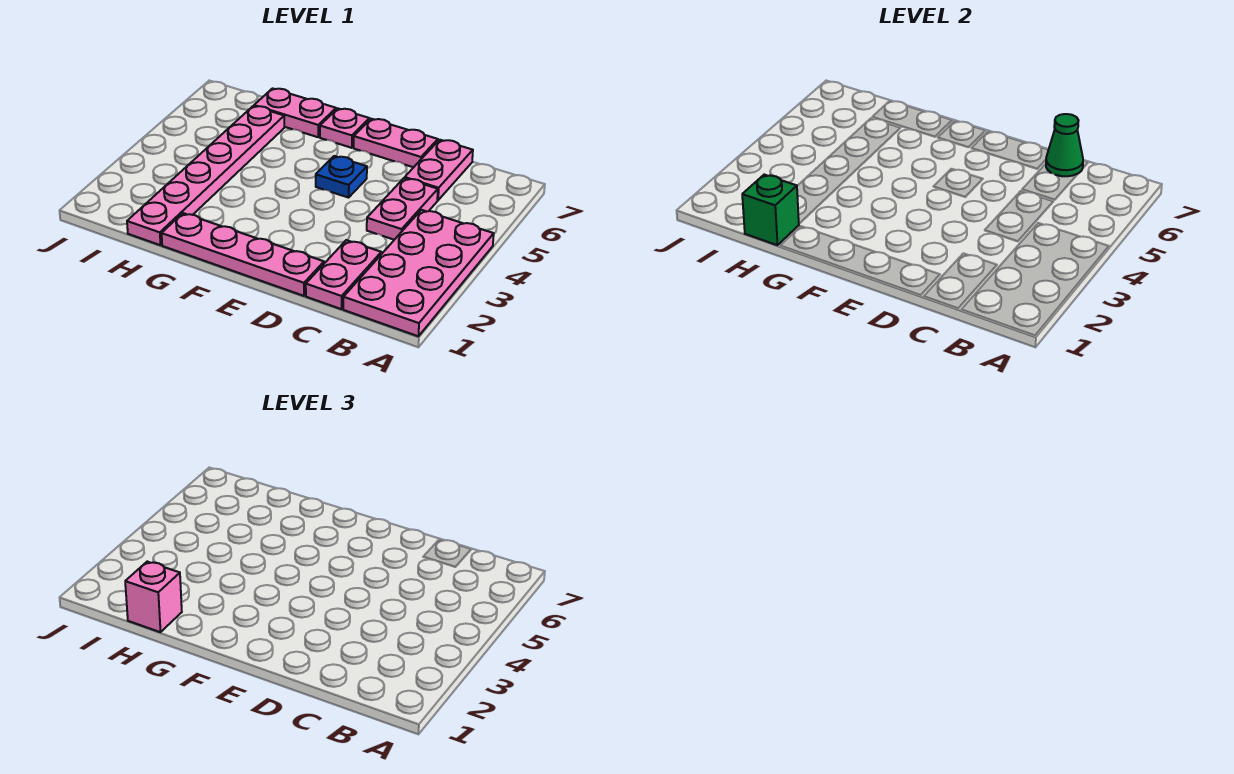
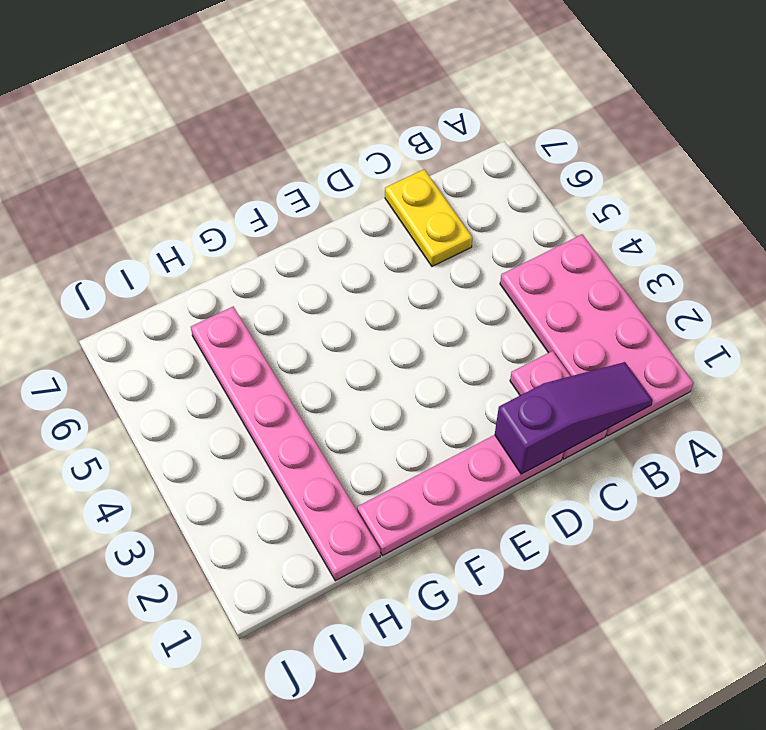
purple 1x3 slope [495,362,653,474] -> none
yellow 1x2 plate [385,169,472,266] -> pink 1x2 plate [405,140,473,200]
none -> pink 1x2 plate [367,178,438,240]
none -> pink 1x2 plate [354,119,438,167]
none -> blue 1x1 plate [316,156,367,198]

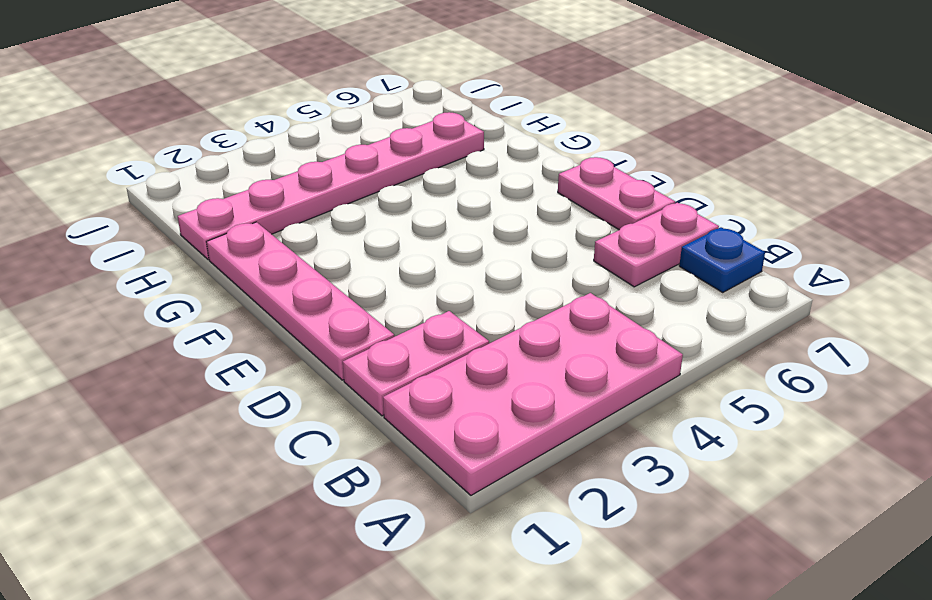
blue 1x1 plate [679,227,765,293] -> blue 1x1 plate moved to [316,156,367,198]
none -> pink 1x2 plate [367,178,438,240]
none -> pink 1x1 plate [320,109,369,148]
none -> pink 1x2 plate [254,88,336,137]

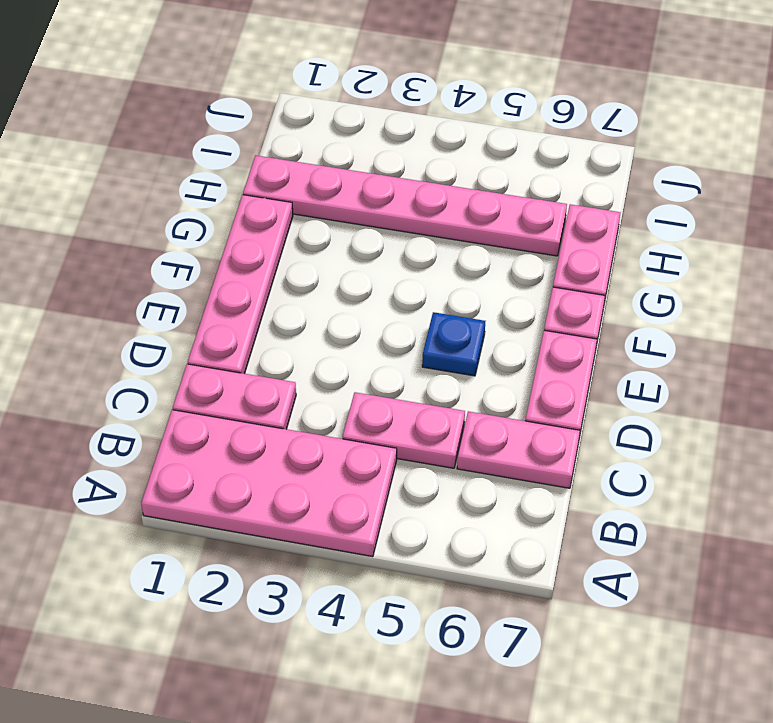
none -> green 1x1 cone [1046,114,1083,176]
none -> green 1x1 brick [742,175,799,245]
none -> pink 1x1 brick [125,562,182,632]

